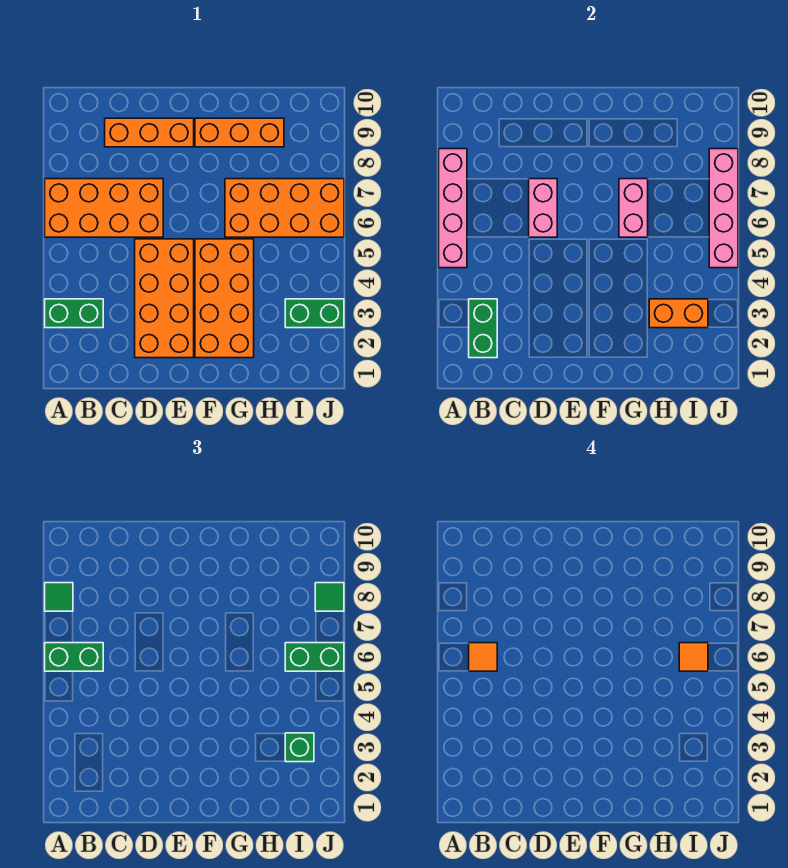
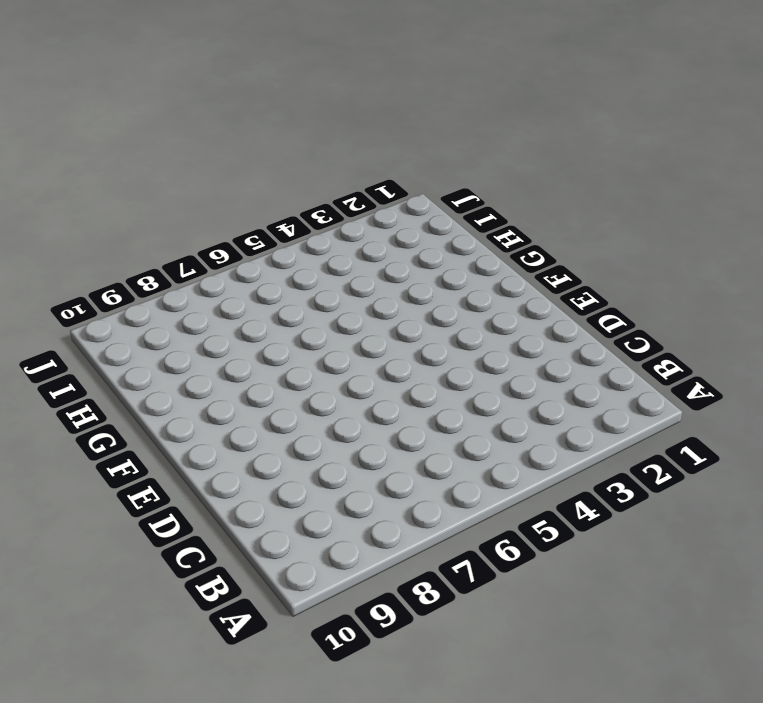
none -> green 1x2 brick [45,299,103,328]
none -> orange 2x4 brick [45,179,163,237]
none -> orange 1x3 brick [105,118,194,147]

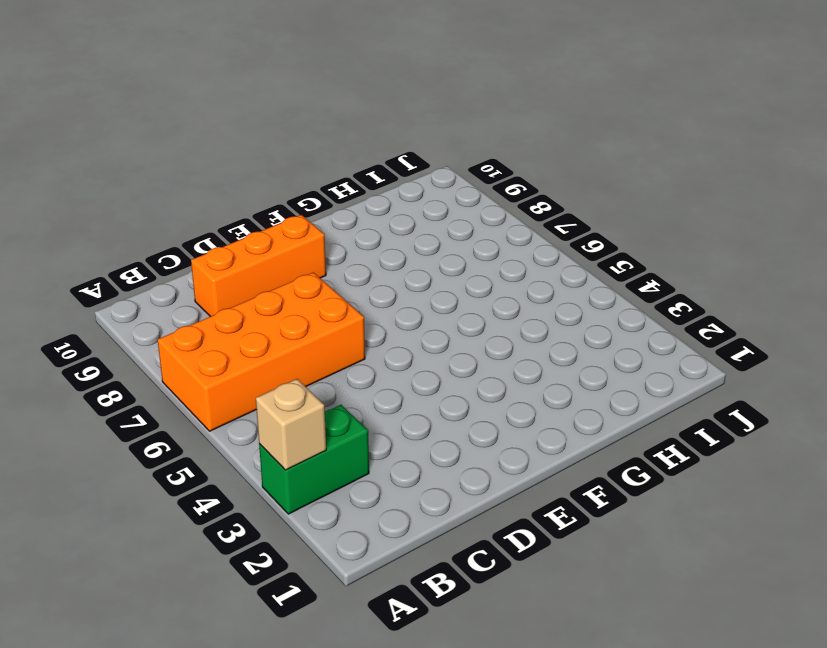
tan 1x1 brick [256,379,326,470] -> none
none -> orange 2x4 brick [135,239,194,358]
none -> orange 2x4 brick [195,239,254,358]
none -> orange 1x3 brick [195,118,284,147]

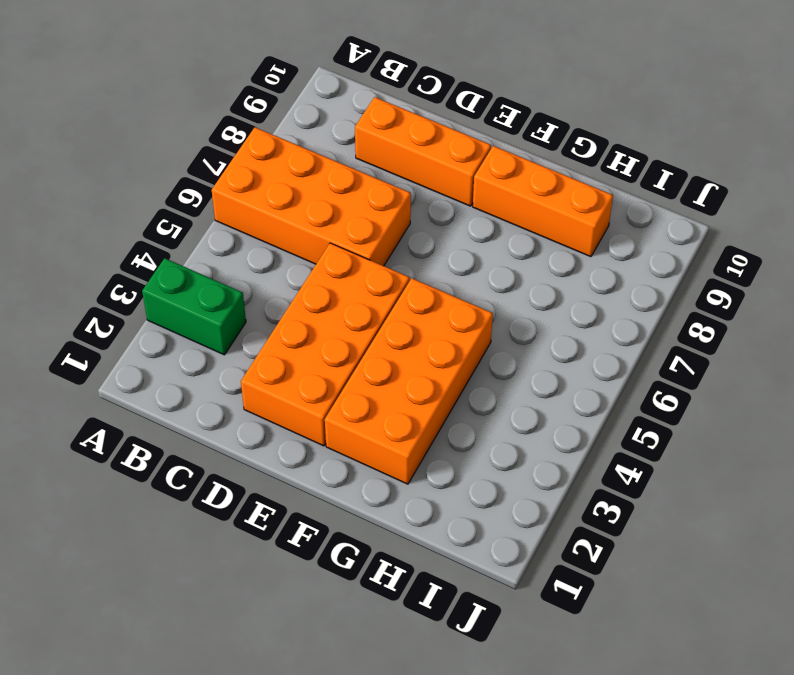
none -> orange 2x4 brick [225,179,344,237]
none -> green 1x2 brick [285,299,344,328]
none -> pink 1x4 brick [439,149,467,268]

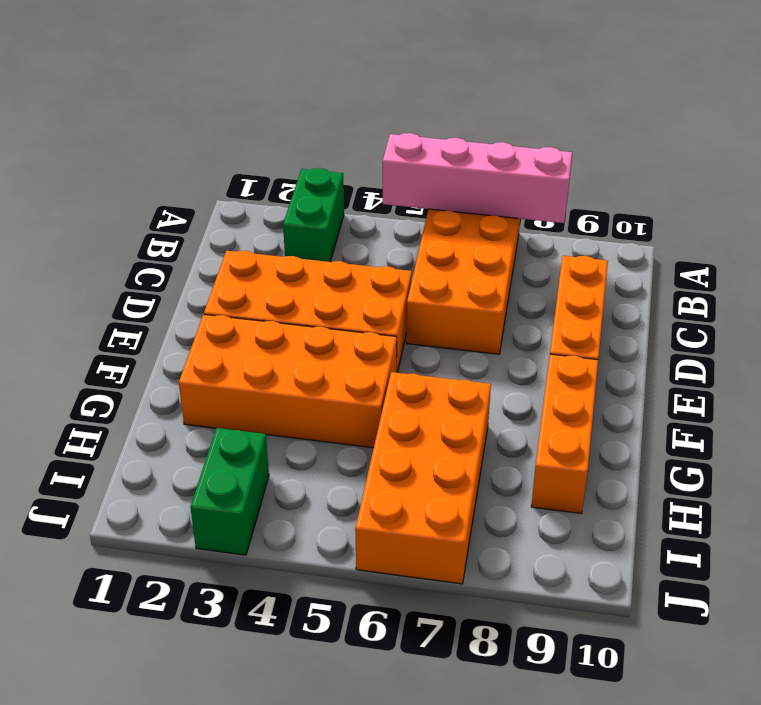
none -> green 1x2 brick [469,299,497,358]
none -> pink 1x2 brick [529,179,557,237]
none -> pink 1x2 brick [619,179,648,237]

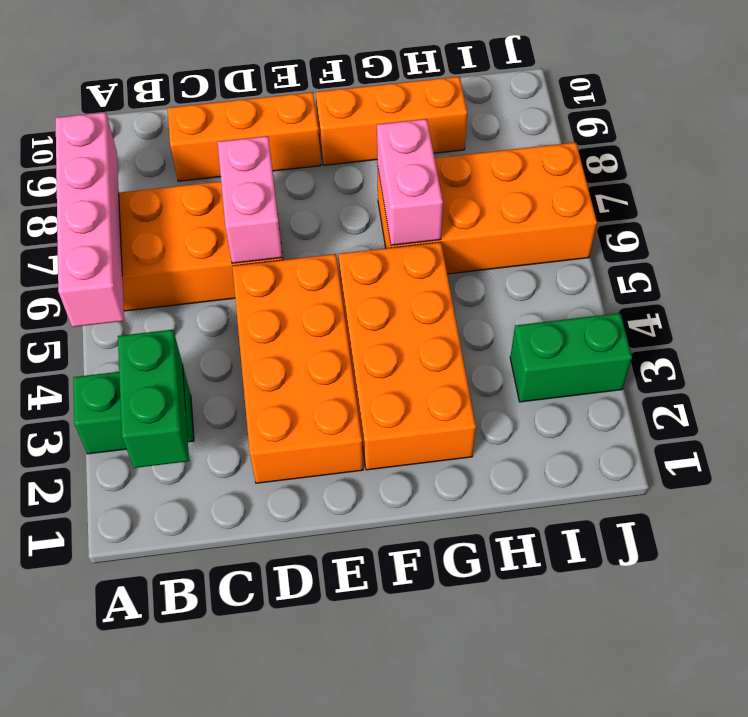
none -> orange 1x2 brick [649,299,708,328]
none -> pink 1x4 brick [709,149,738,268]
none -> green 1x2 brick [45,643,103,671]

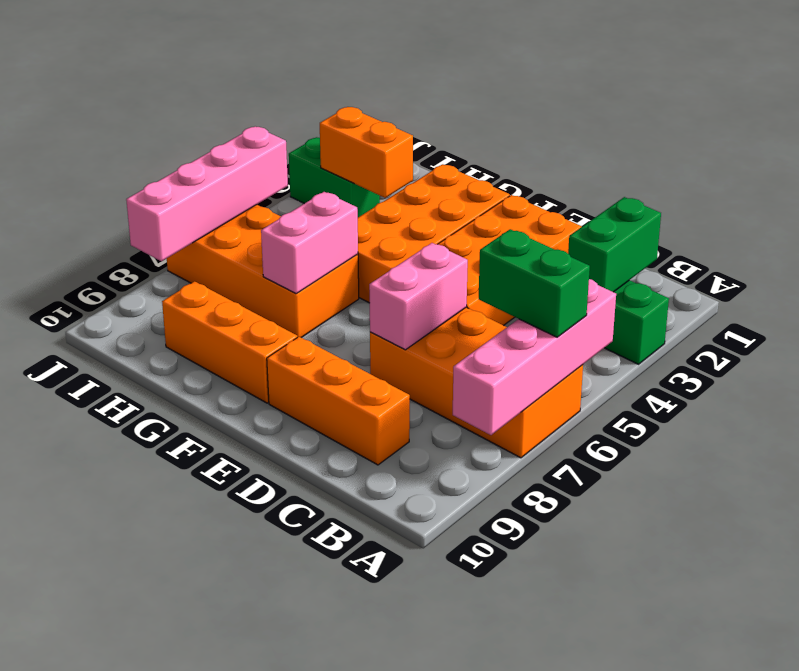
none -> green 1x1 tile [45,583,73,611]
none -> green 1x1 brick [285,733,314,762]
none -> green 1x2 brick [285,643,344,671]

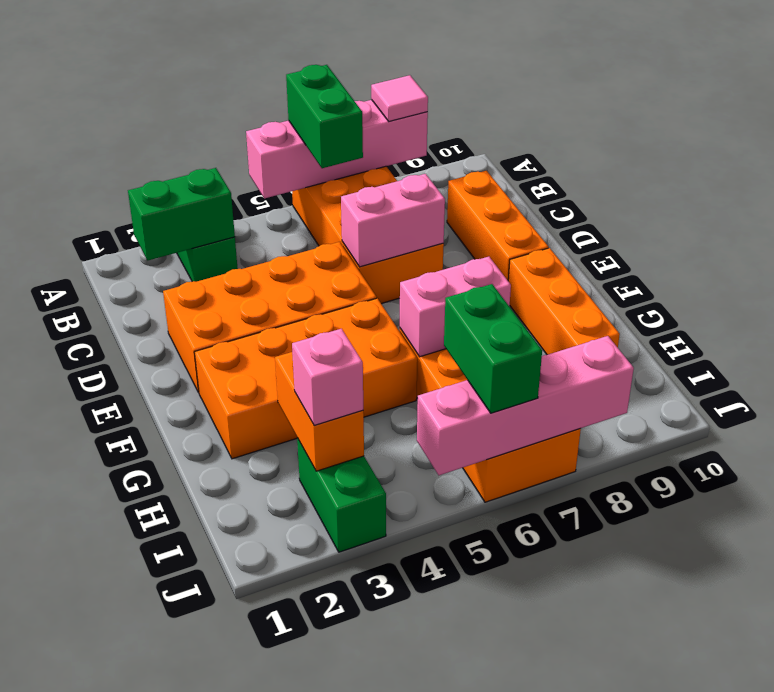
pink 1x1 tile [371,75,428,121] -> green 1x1 tile [45,583,73,611]
pink 1x1 brick [292,329,363,426] -> green 1x1 brick [285,733,314,762]
none -> green 1x1 tile [315,583,344,611]
none -> orange 1x1 tile [469,643,497,671]
none -> orange 1x1 tile [679,643,708,671]

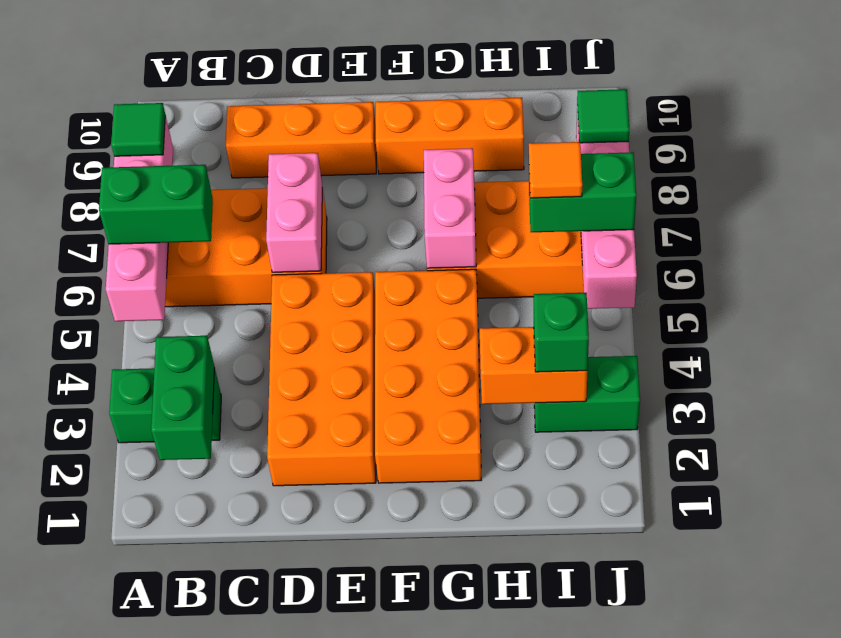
none -> orange 1x1 tile [469,643,497,671]

